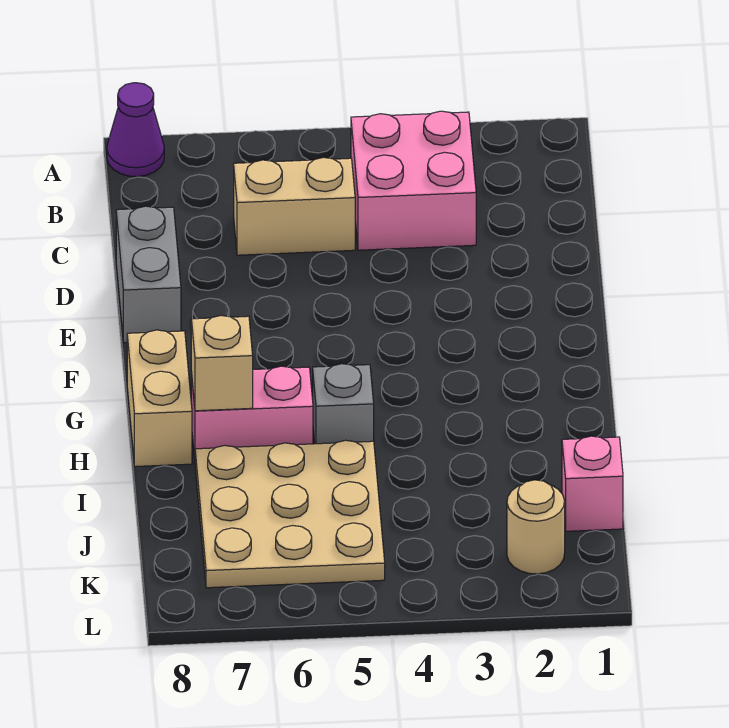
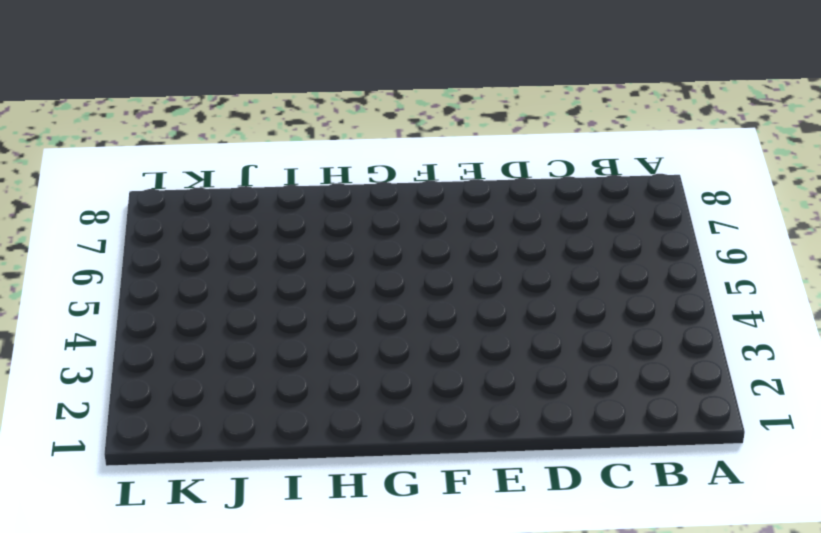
none -> purple 1x1 cone [107,83,164,177]
none -> pink 2x2 brick [351,111,476,250]

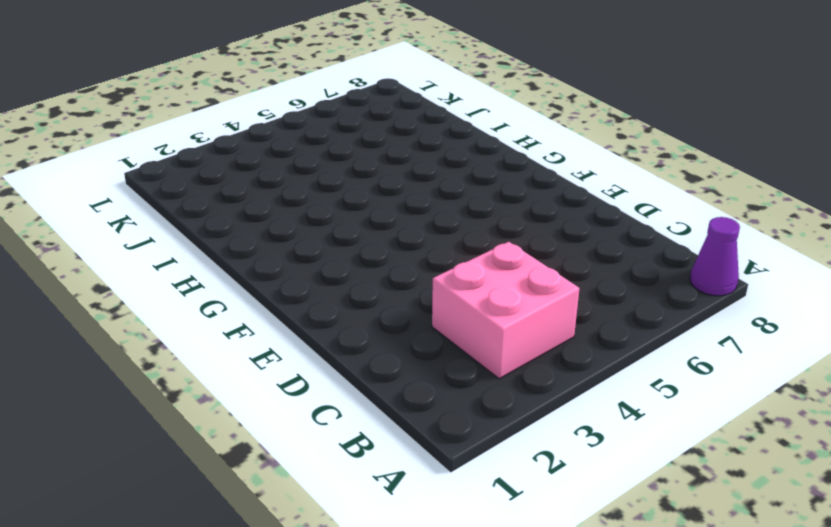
none -> tan 1x2 brick [234,157,355,255]
none -> grey 1x2 brick [116,206,181,343]

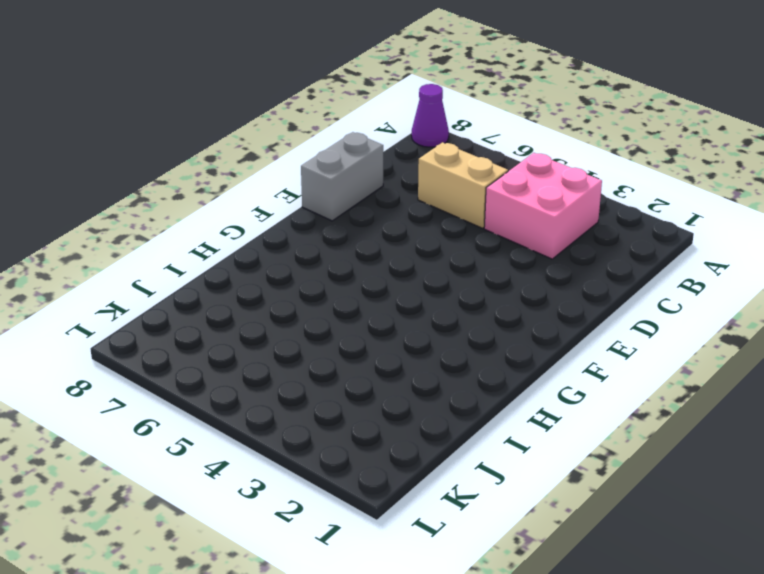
none -> tan 1x2 brick [127,330,192,467]
none -> grey 1x1 brick [313,364,374,444]

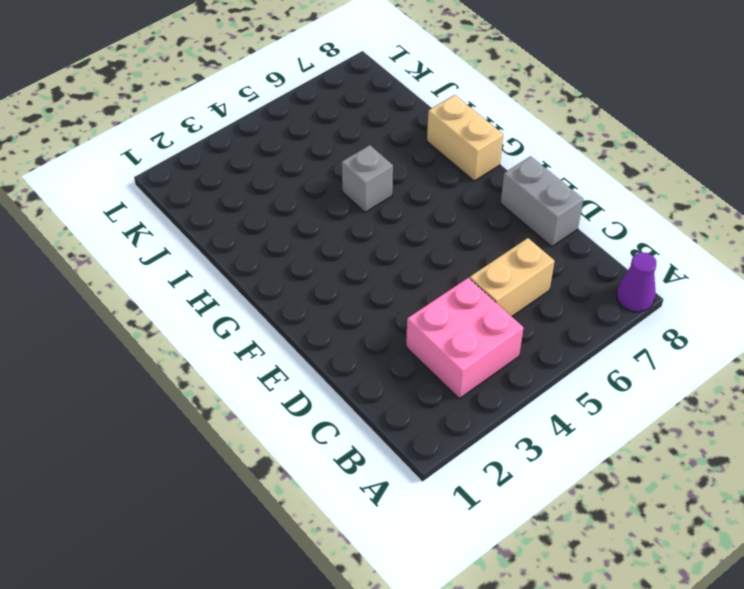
none -> pink 1x2 brick [191,366,313,458]
none -> tan 3x3 plate [195,440,385,588]

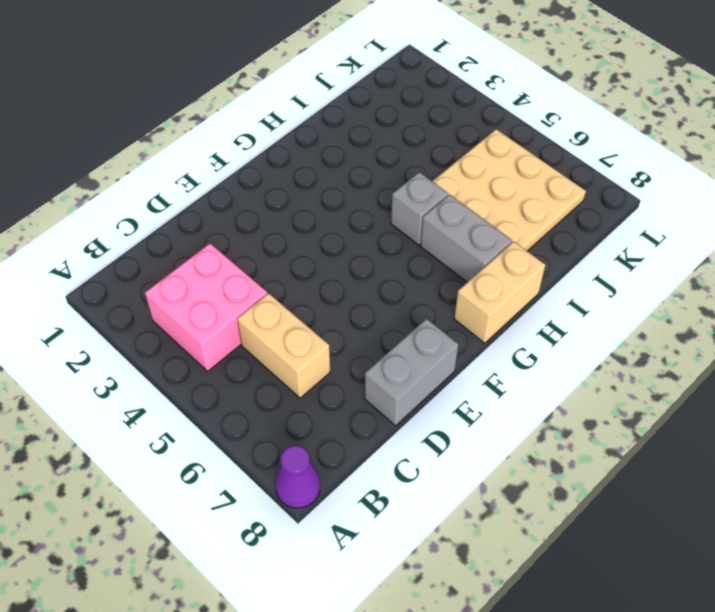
grey 1x2 brick [421,195,512,282] -> pink 1x2 brick [191,366,313,458]
none -> pink 1x1 brick [562,436,623,531]
none -> tan 1x1 round brick [507,480,565,574]

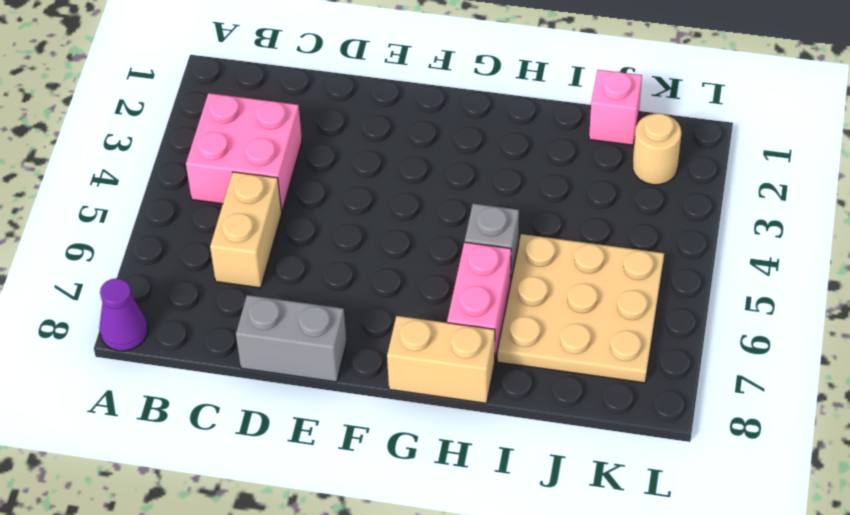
none -> tan 1x1 brick [191,316,253,411]

